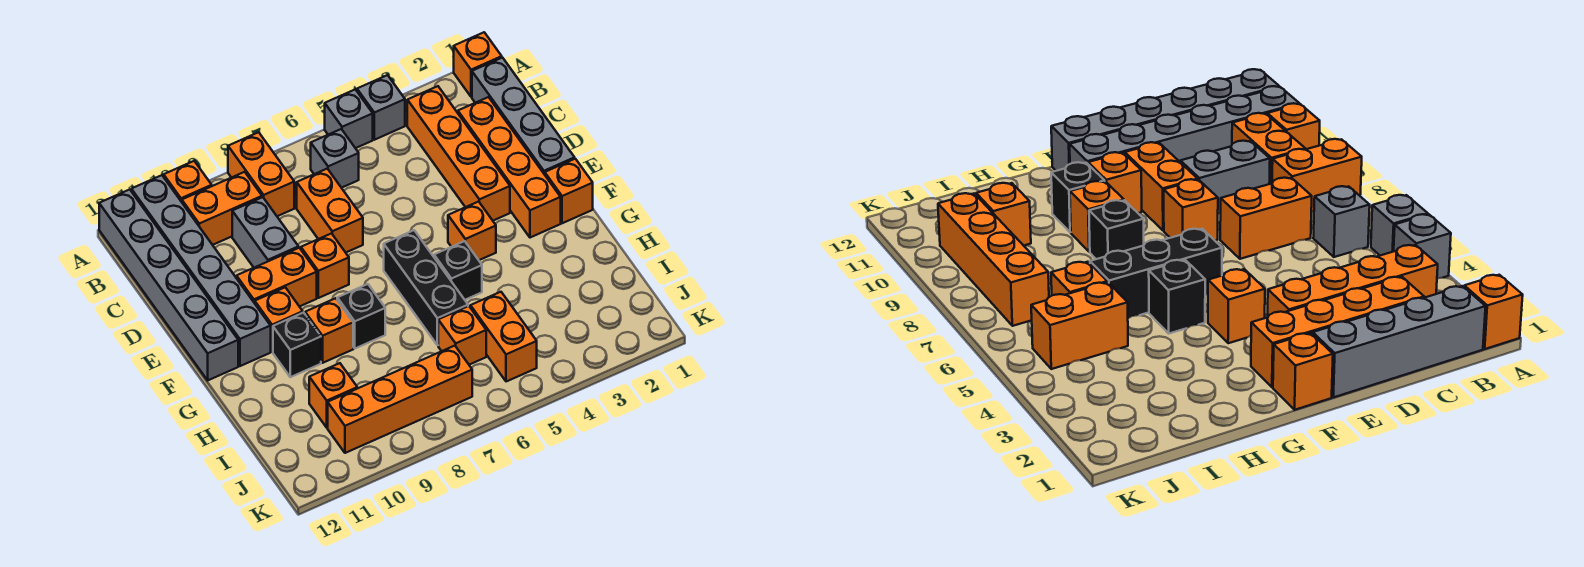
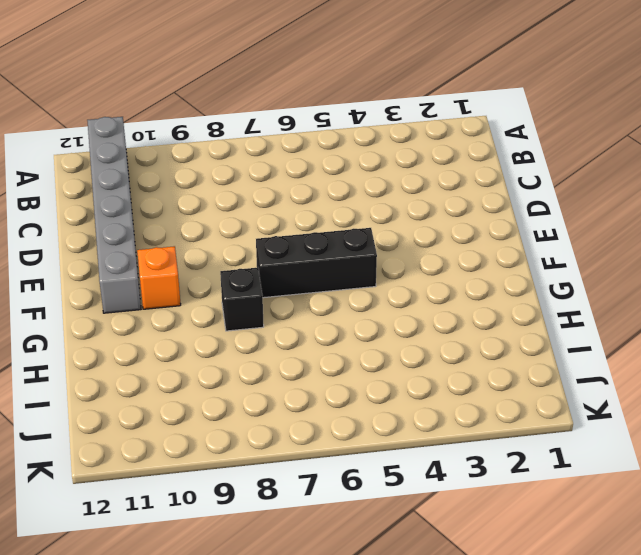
black 1x3 brick [256,228,377,298] -> black 1x3 brick turned to [384,230,468,345]
none -> orange 1x1 brick [454,32,502,97]
none -> grey 1x1 brick [357,75,405,140]
none -> grey 1x1 brick [325,89,373,148]

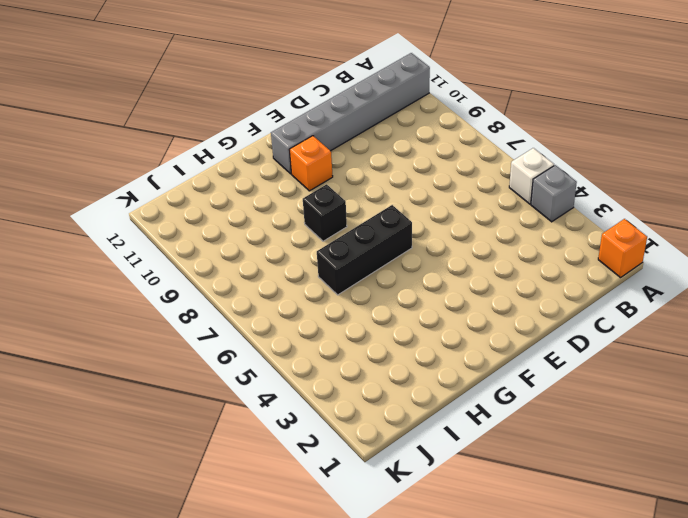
white 1x1 brick [509,148,554,204] -> grey 1x1 brick [325,89,373,148]
none -> orange 1x2 brick [228,132,294,216]
none -> orange 1x1 brick [164,161,212,202]
none -> grey 1x6 brick [99,189,238,380]

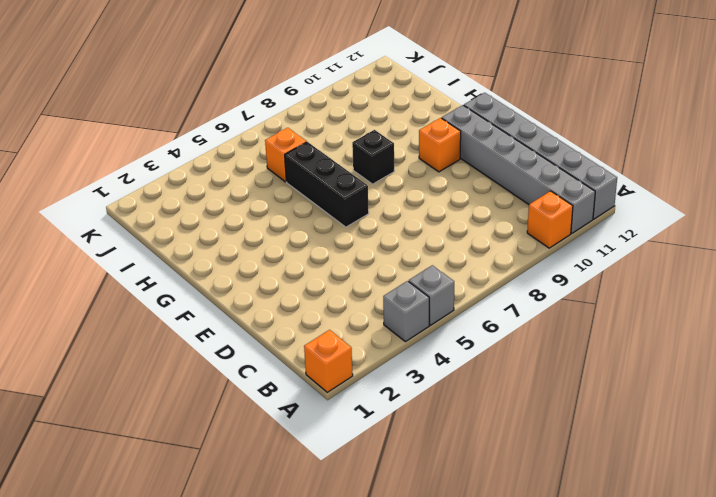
none -> orange 1x2 brick [228,132,294,216]
none -> grey 1x4 brick [472,58,575,174]
none -> orange 1x4 brick [407,86,510,221]

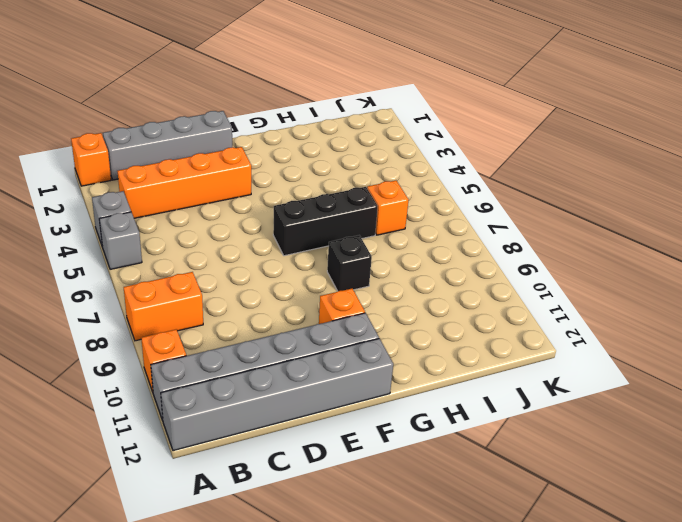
none -> grey 1x1 brick [311,129,359,188]
none -> orange 1x2 brick [182,172,262,245]
none -> orange 1x4 brick [458,97,561,238]

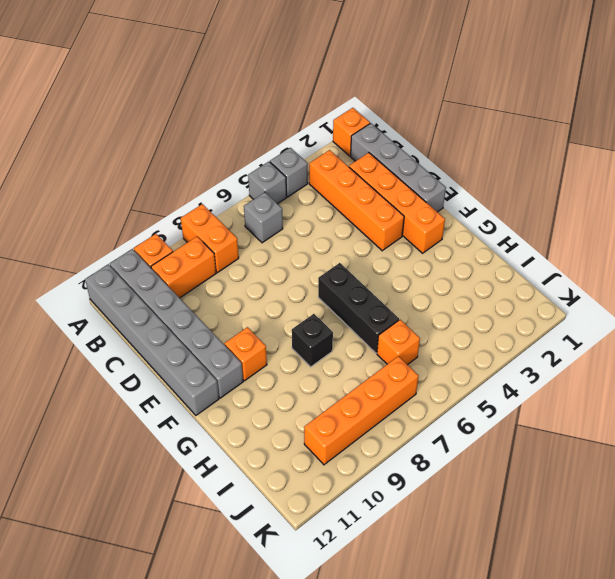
none -> orange 1x2 brick [297,169,363,253]
none -> grey 1x2 brick [232,197,299,268]
none -> orange 1x1 brick [301,234,349,298]

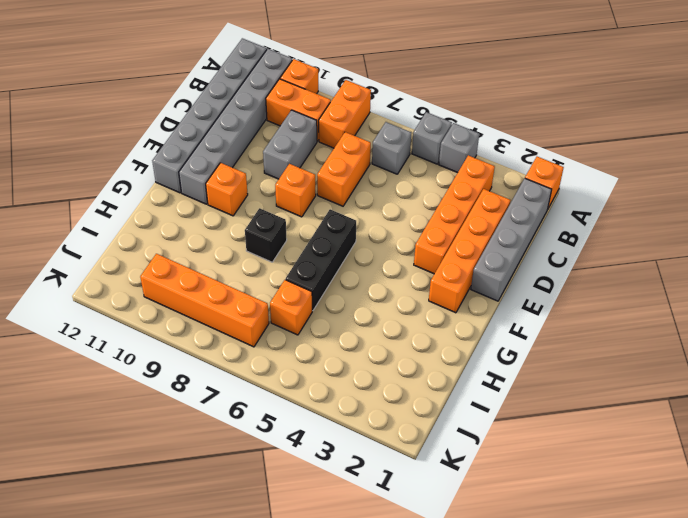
none -> orange 1x2 brick [237,248,317,307]
none -> orange 1x1 brick [545,159,593,223]
none -> orange 1x1 brick [448,202,496,260]

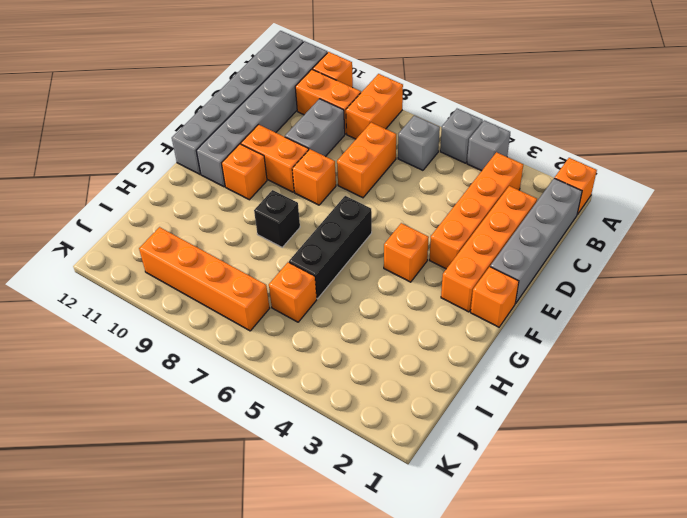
none -> black 1x1 brick [434,241,482,300]
none -> orange 1x1 brick [305,298,353,363]
none -> black 1x1 brick [273,313,321,377]

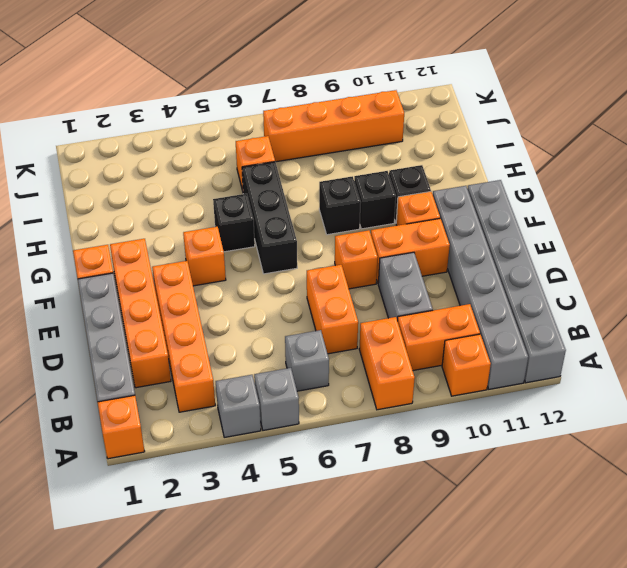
black 1x1 brick [354,171,396,229] -> orange 1x1 brick [305,298,353,363]
none -> orange 1x2 brick [471,292,537,382]
none -> orange 1x1 brick [309,363,357,428]

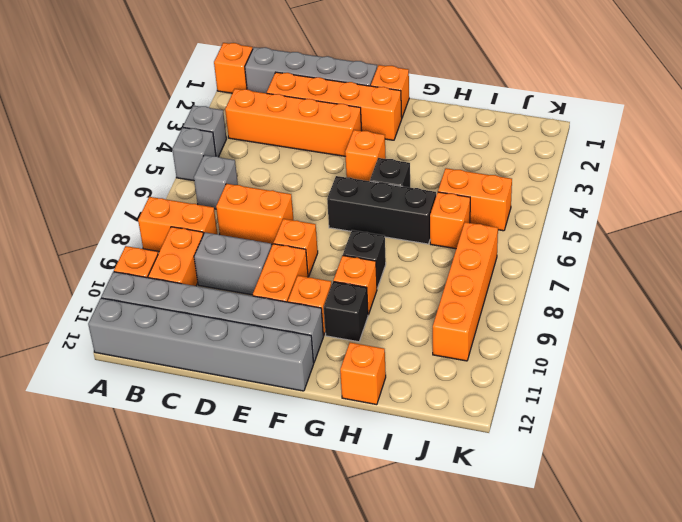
orange 1x1 brick [340,343,386,405] -> orange 1x1 brick moved to [309,363,357,428]

